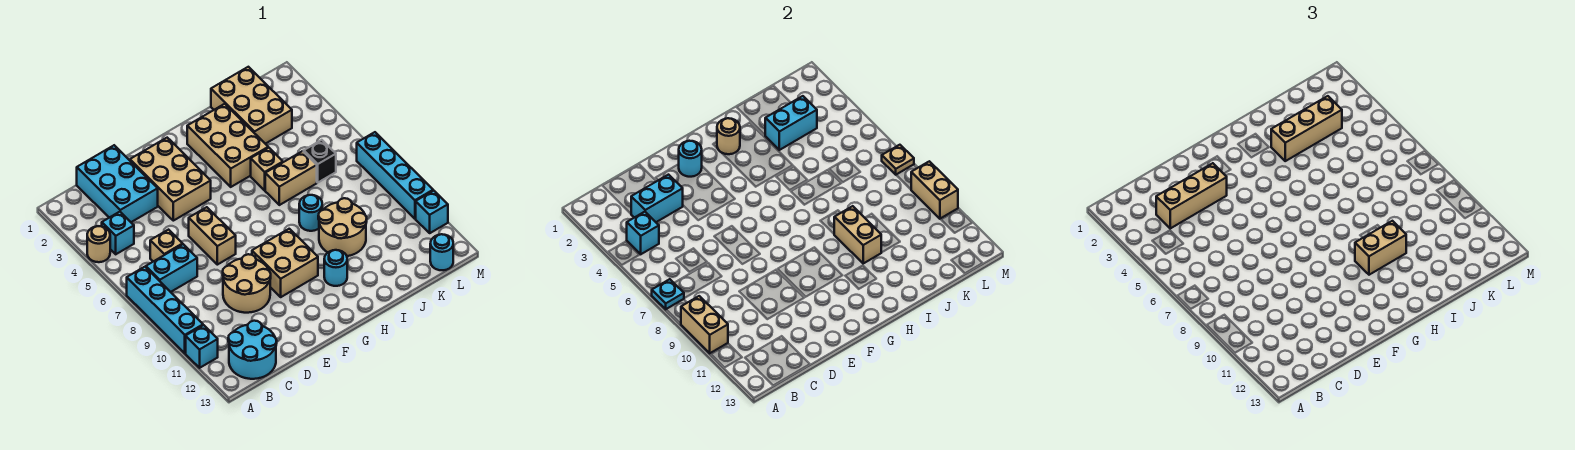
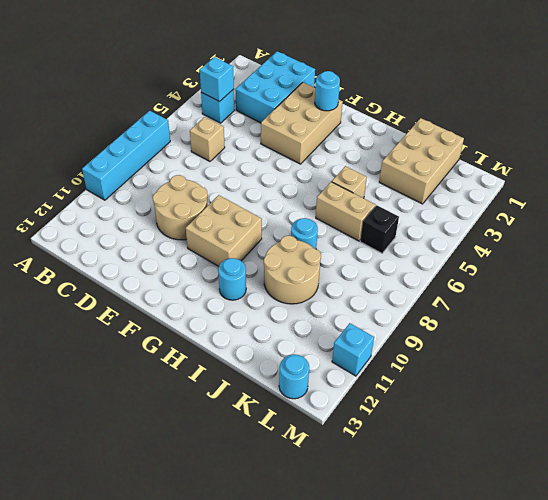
none -> tan 1x1 round brick [87,226,110,262]
none -> cyan 1x1 brick [186,325,218,368]
none -> cyan 1x2 brick [146,244,197,292]
none -> cyan 2x2 round brick [228,321,277,379]

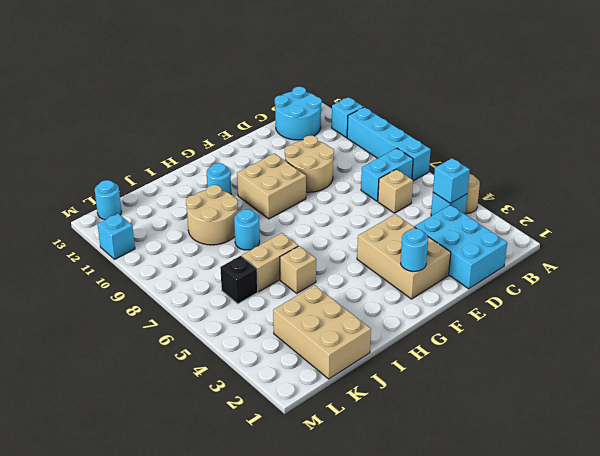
none -> tan 1x2 brick [189,207,236,265]
none -> tan 2x3 brick [187,104,268,187]
none -> cyan 1x4 brick [357,132,433,219]
none -> cyan 1x1 plate [652,279,684,309]

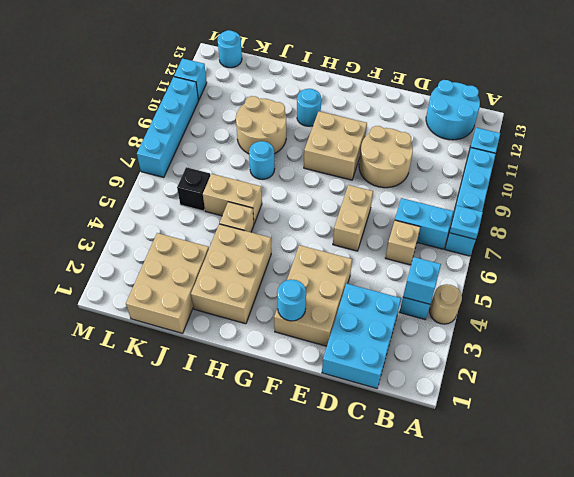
none -> tan 1x2 brick [681,296,728,353]
none -> cyan 1x2 brick [631,175,683,222]
none -> tan 1x1 round brick [717,118,740,154]
none -> tan 1x2 brick [834,206,881,263]

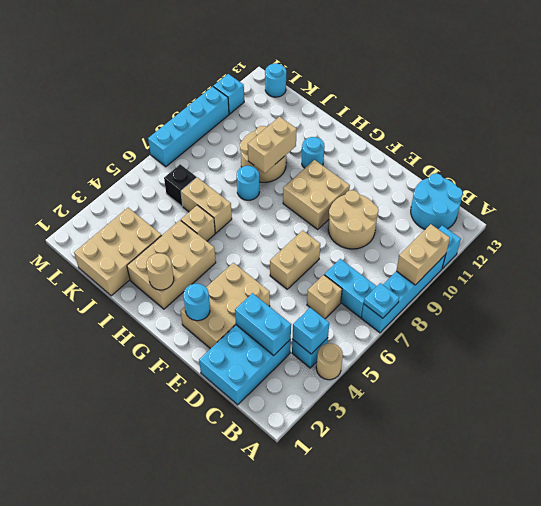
none -> cyan 1x2 brick [765,96,817,150]
none -> tan 1x1 plate [882,145,914,175]
none -> tan 1x2 brick [911,161,958,219]
none -> tan 1x3 brick [1156,163,1227,228]

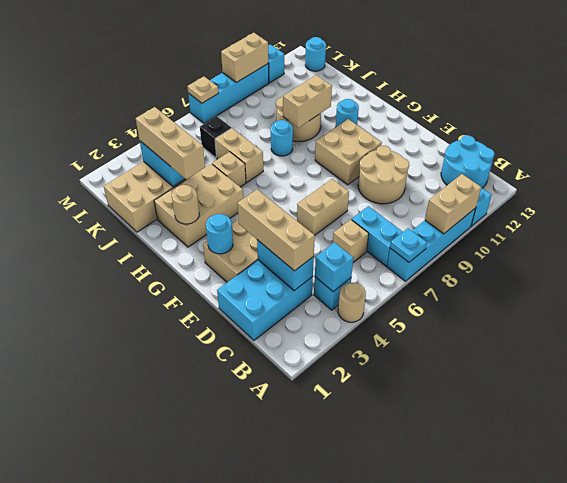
none -> tan 1x2 brick [1355,221,1406,275]

